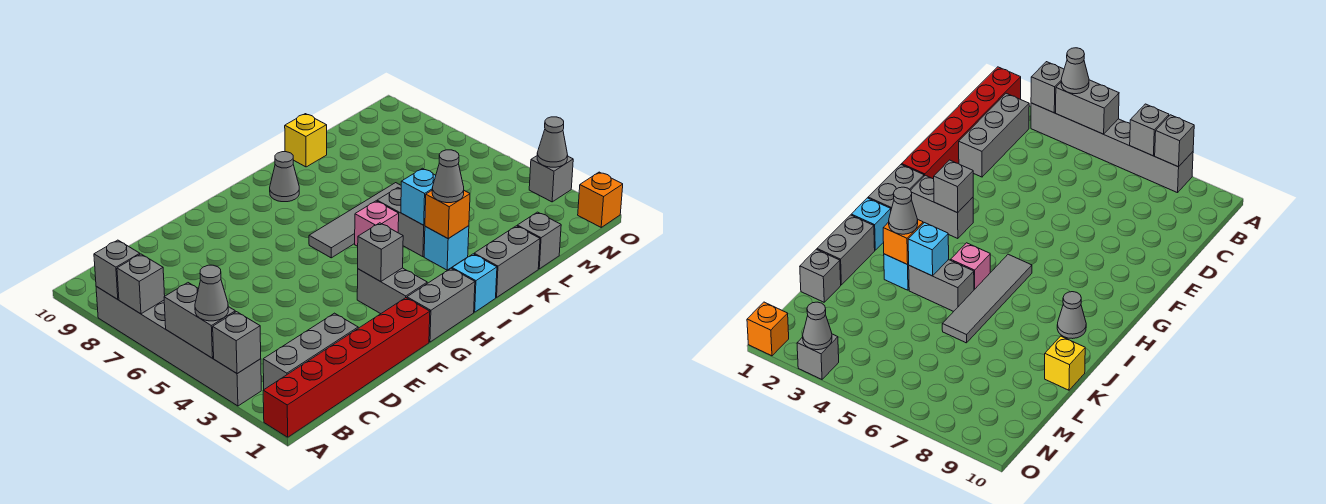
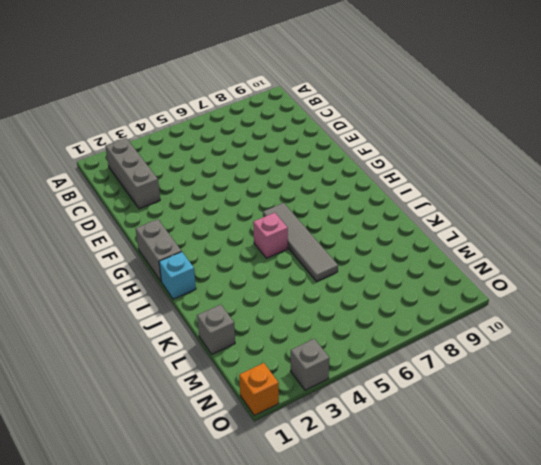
none -> red 1x6 brick [263,298,430,437]
none -> grey 1x6 brick [96,287,261,406]
none -> grey 1x2 brick [357,268,427,314]

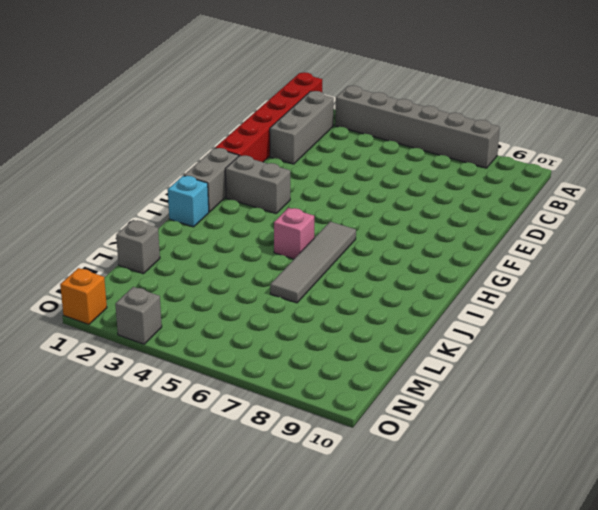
none -> grey 1x1 cone [270,152,299,202]
none -> grey 1x2 brick [474,226,540,298]
none -> cyan 1x1 brick [424,226,469,270]

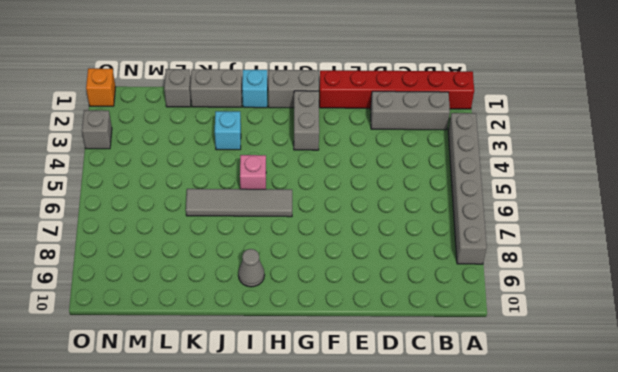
none -> grey 1x2 brick [377,188,425,257]
none -> yellow 1x1 brick [285,114,327,167]
none -> grey 1x1 brick [213,312,261,374]

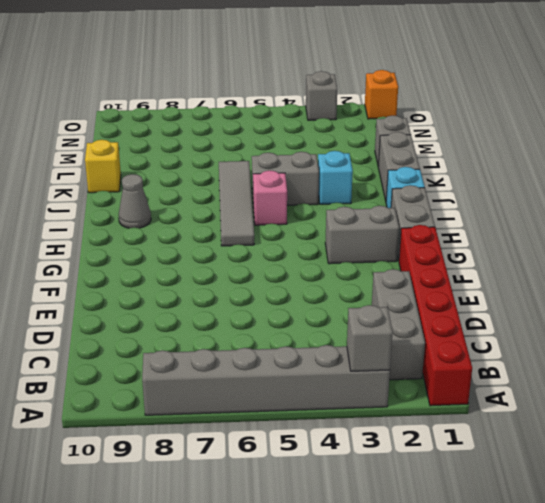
none -> grey 1x2 brick [164,283,235,358]
none -> grey 1x1 brick [117,254,165,314]
none -> grey 1x1 brick [94,240,140,299]

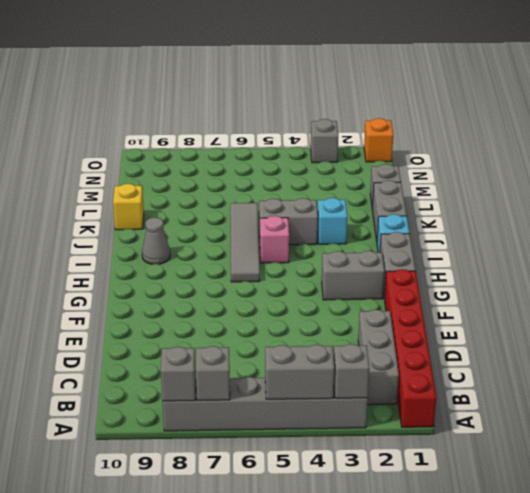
none -> grey 1x1 brick [358,223,403,282]
none -> orange 1x1 brick [425,191,470,238]
none -> cyan 1x1 brick [401,168,436,225]

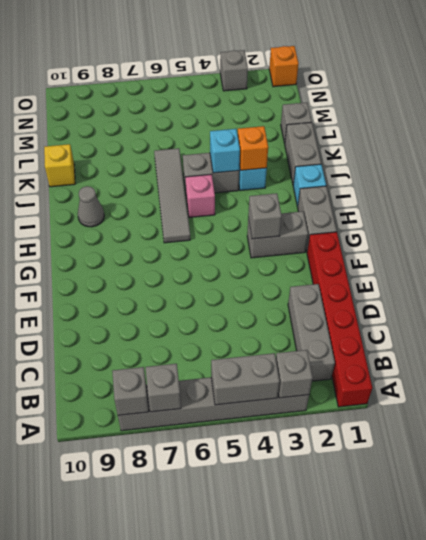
none -> grey 1x1 cone [537,117,567,167]
none -> grey 1x1 cone [195,265,228,321]
none -> grey 1x1 cone [432,150,464,203]

